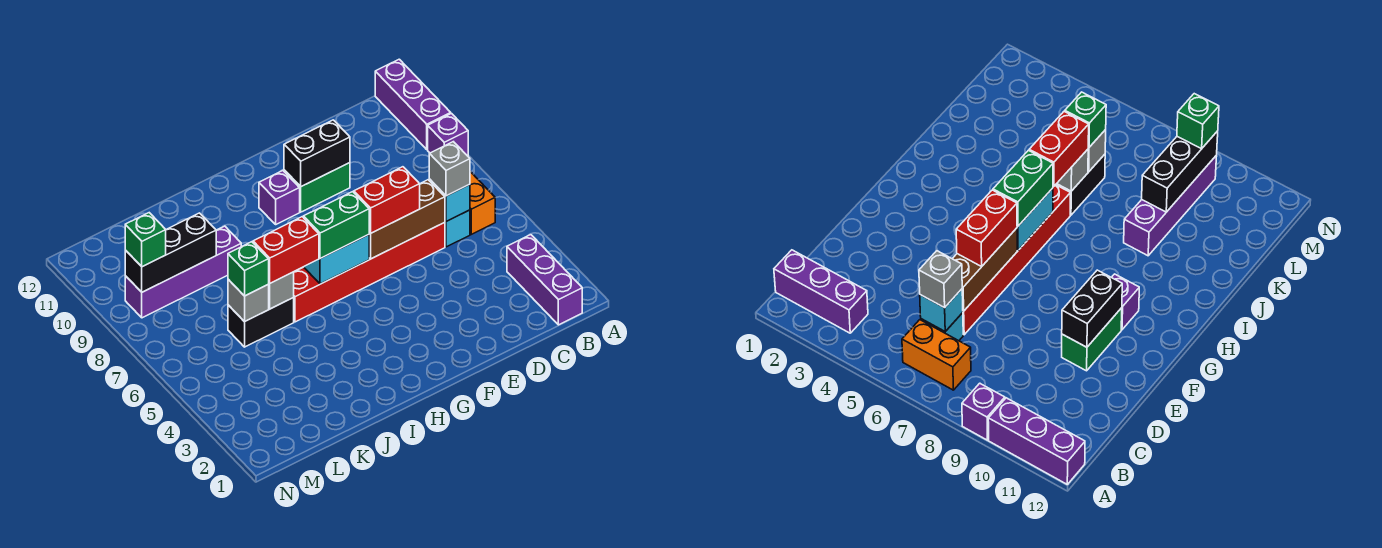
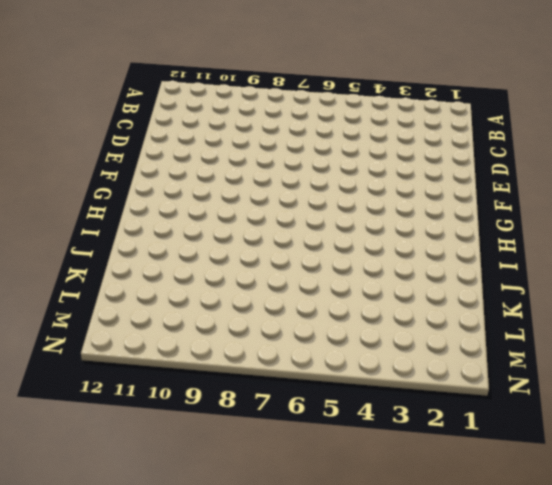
none -> purple 1x1 brick [428,114,468,156]
none -> purple 1x3 brick [375,59,451,149]
none -> purple 1x3 brick [507,235,582,325]

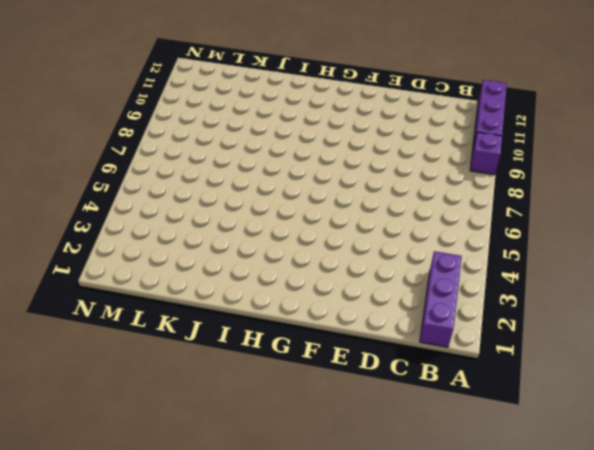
none -> orange 1x2 brick [470,172,495,234]
none -> cyan 1x1 brick [445,210,470,247]
none -> red 1x6 brick [293,222,445,322]

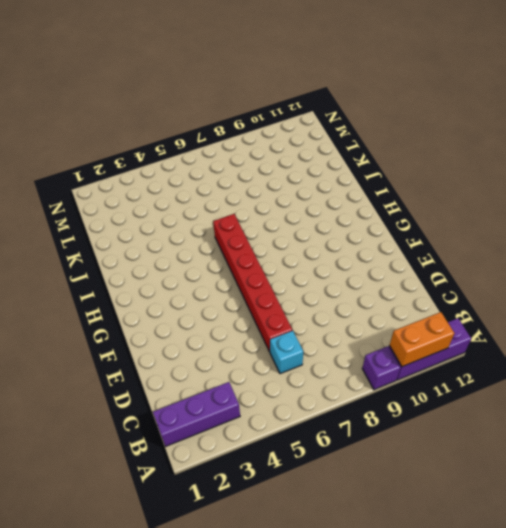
orange 1x2 brick [389,312,454,367] -> orange 1x2 brick moved to [470,172,495,234]
none -> green 1x2 brick [284,163,350,212]
none -> purple 1x1 brick [259,171,300,224]
none -> black 1x2 brick [228,298,294,347]

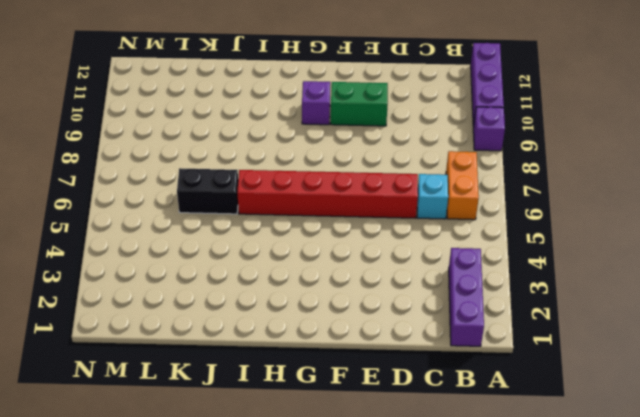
none -> purple 1x4 brick [125,226,241,318]
none -> cyan 1x1 brick [429,179,470,221]
none -> brown 1x3 brick [369,180,445,259]

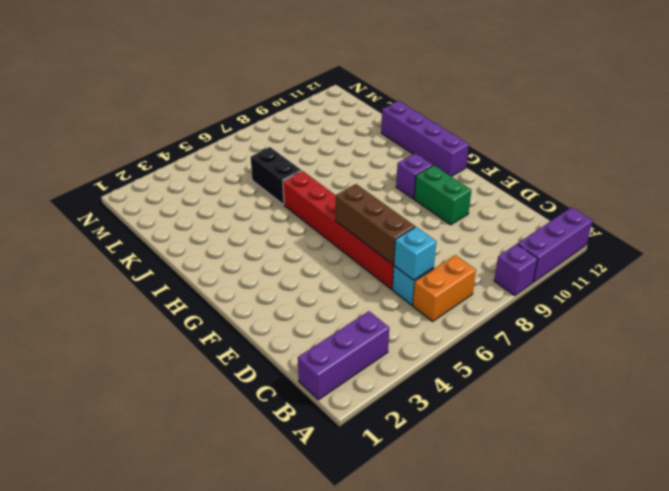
purple 1x4 brick [381,101,469,177] -> purple 1x4 brick moved to [125,226,241,318]
none -> black 1x2 brick [284,120,350,186]
none -> cyan 1x2 brick [304,235,369,284]
none -> grey 1x1 brick [269,272,294,309]

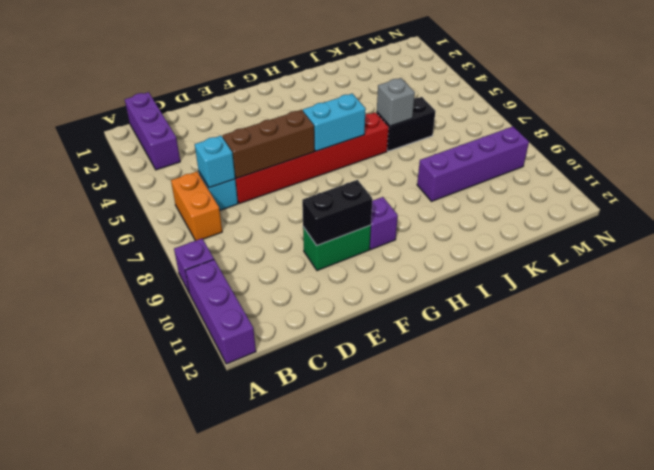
none -> grey 1x1 brick [228,279,269,322]
none -> black 1x3 brick [125,213,216,292]
none -> grey 1x1 brick [429,142,470,196]

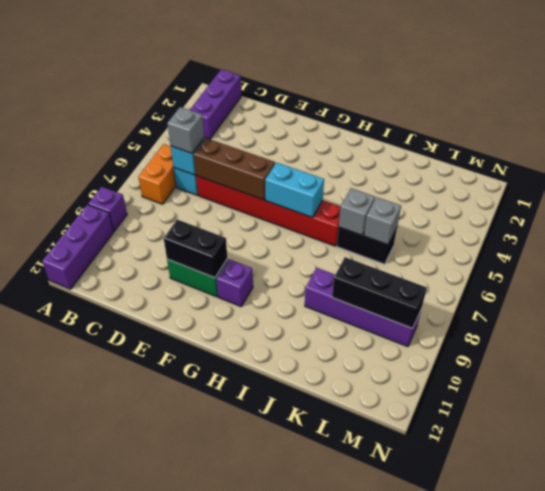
none -> red 1x2 brick [354,167,420,233]
none -> green 1x2 brick [304,192,369,258]
none -> red 1x2 brick [253,217,319,283]

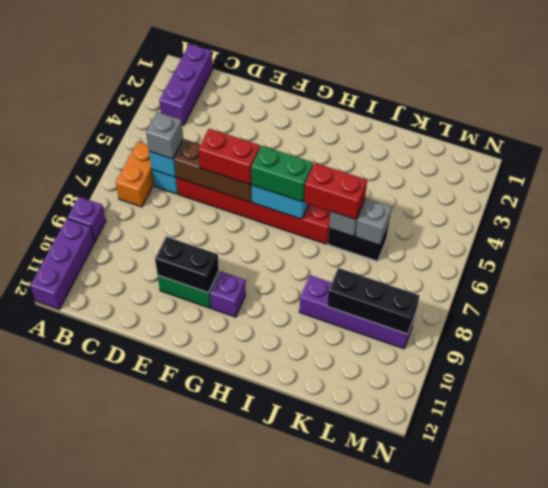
none -> green 1x1 brick [228,242,269,296]
none -> green 1x1 brick [125,213,166,267]

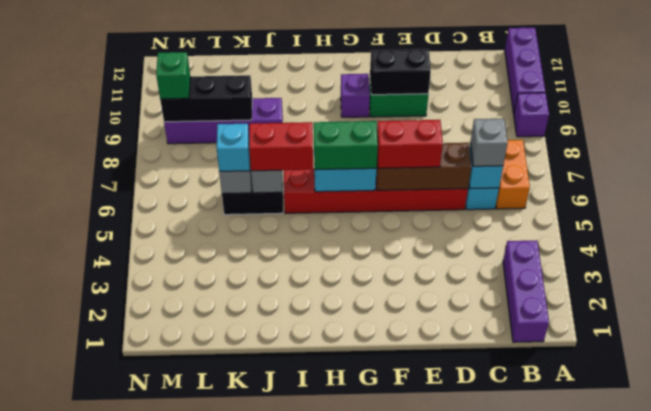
cyan 1x1 brick [217,124,250,171] -> green 1x1 brick [228,242,269,296]

